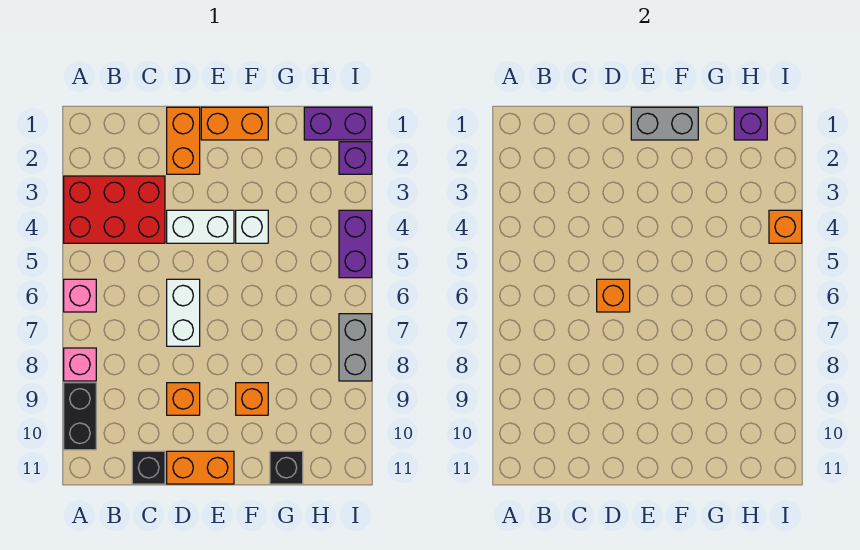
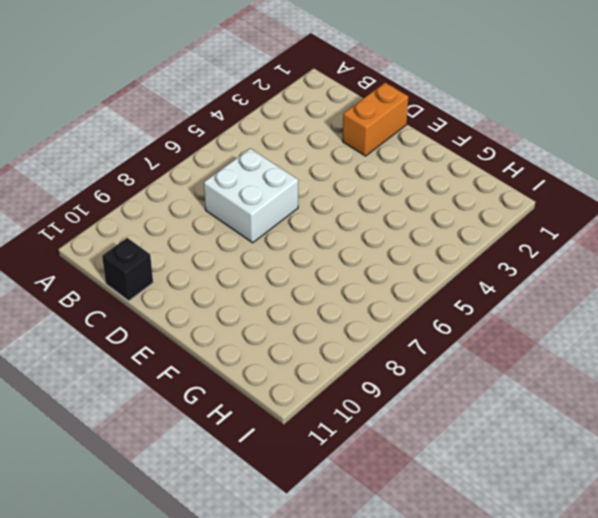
white 2x2 brick [204,149,298,243] -> white 1x2 brick [167,279,200,346]
none -> red 2x3 brick [64,176,165,243]
none -> pink 1x1 brick [64,279,96,312]
none -> pink 1x1 brick [64,348,96,381]

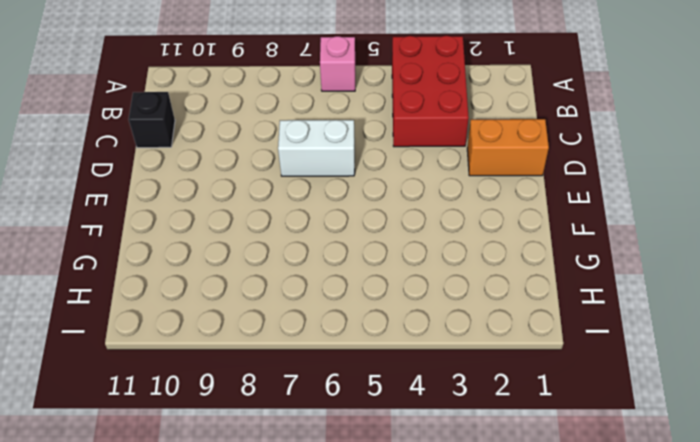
none -> pink 1x1 brick [64,348,96,381]
none -> black 1x2 brick [64,383,96,450]
none -> white 1x2 brick [167,210,234,243]

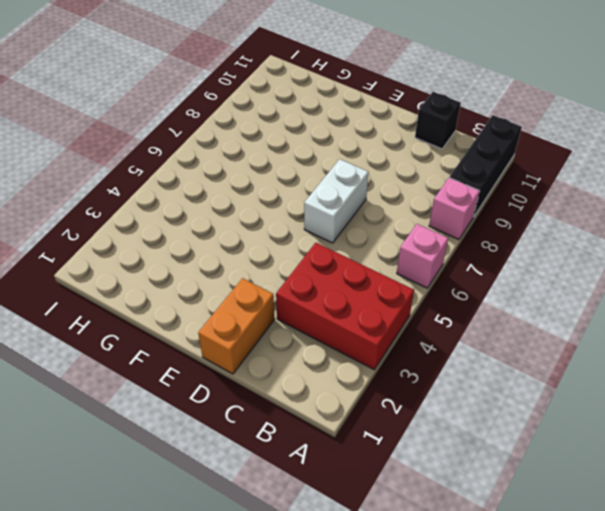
black 1x3 brick [449,115,522,216] -> black 1x2 brick [64,383,96,450]
none -> white 1x2 brick [167,210,234,243]
none -> orange 1x1 brick [167,383,200,415]
none -> orange 1x2 brick [167,451,234,484]

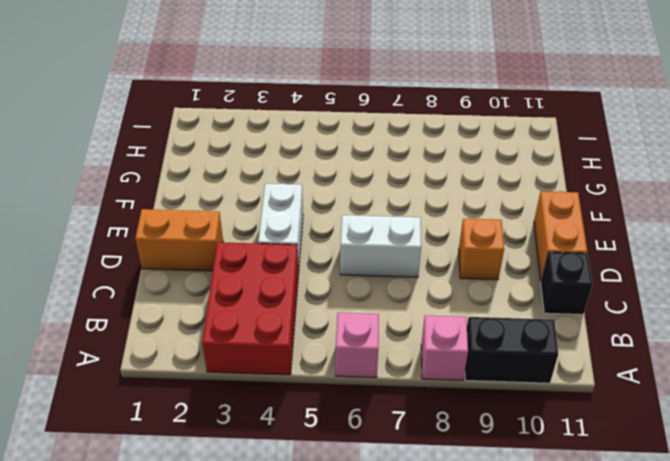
none -> orange 1x2 brick [201,107,268,140]
none -> white 1x1 brick [236,210,268,243]
none -> orange 1x1 brick [236,383,268,415]

